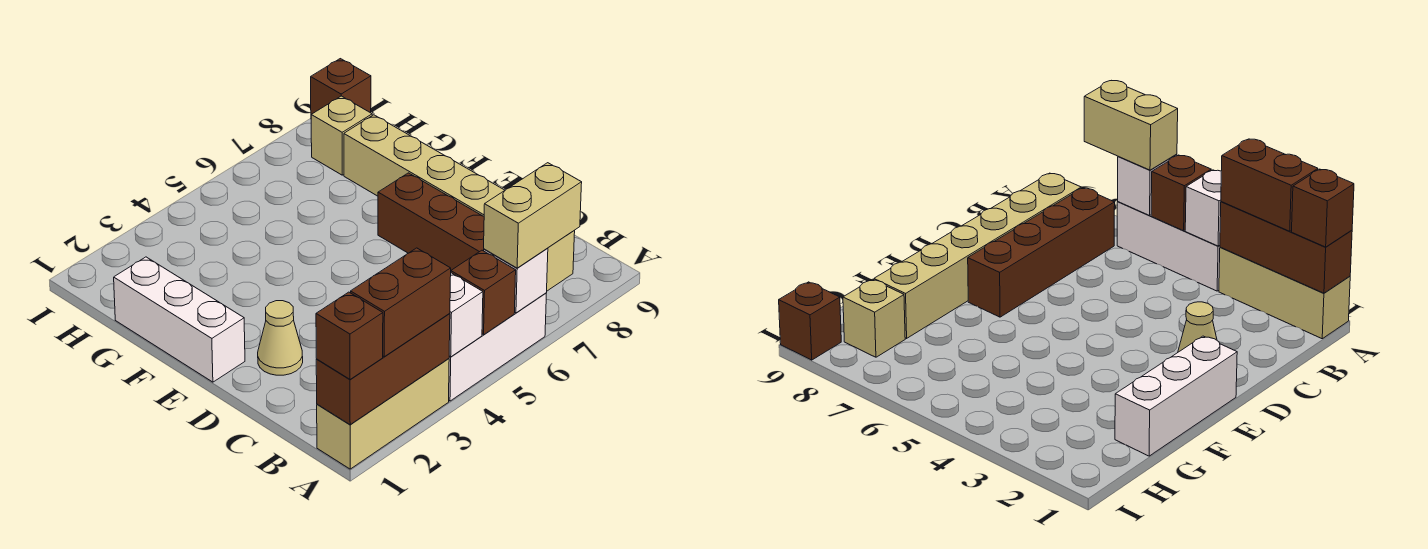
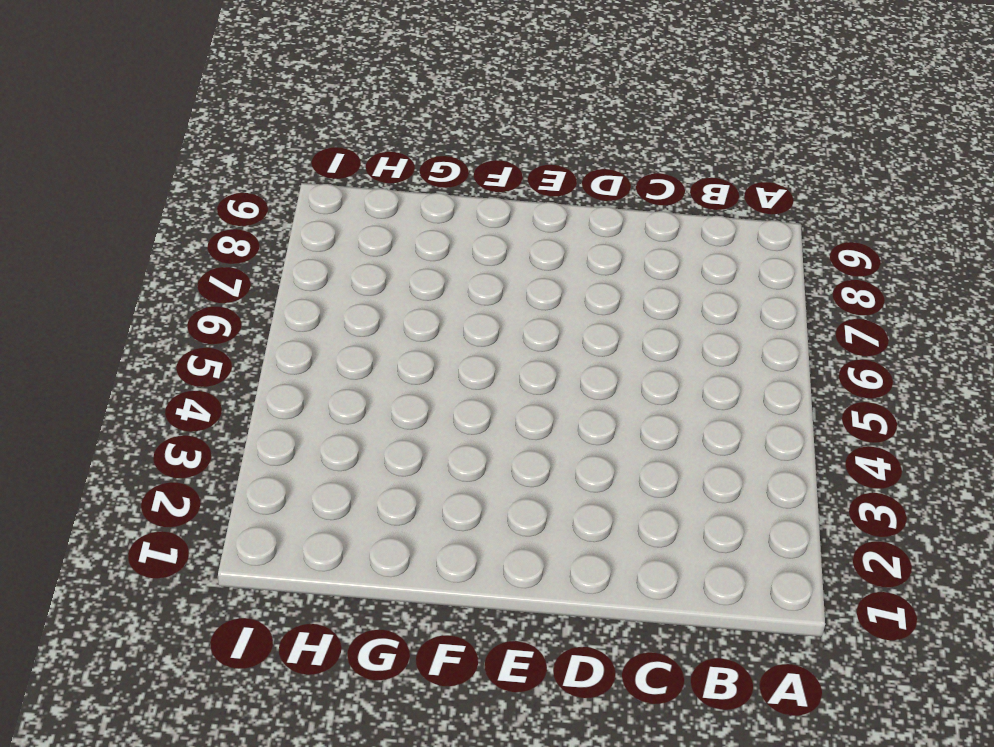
none -> tan 1x3 brick [317,359,449,469]
none -> white 1x3 brick [449,293,546,401]
none -> brown 1x4 brick [378,173,484,270]

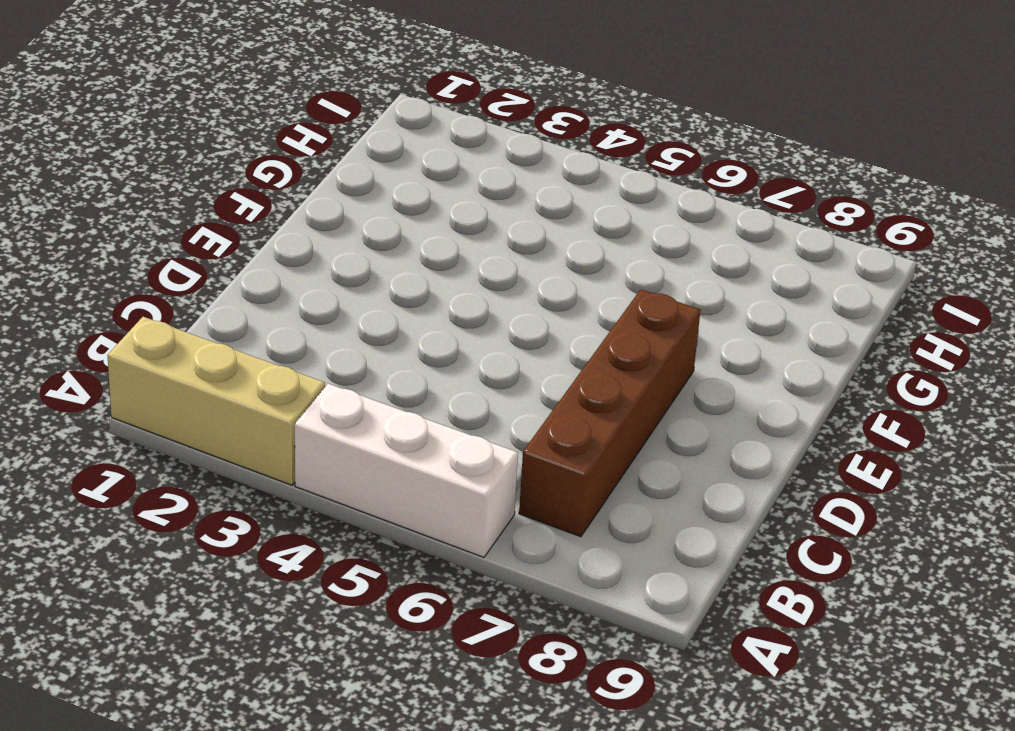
none -> tan 1x6 brick [344,115,575,291]
none -> tan 1x1 cone [258,301,303,375]
none -> white 1x3 brick [114,257,245,382]

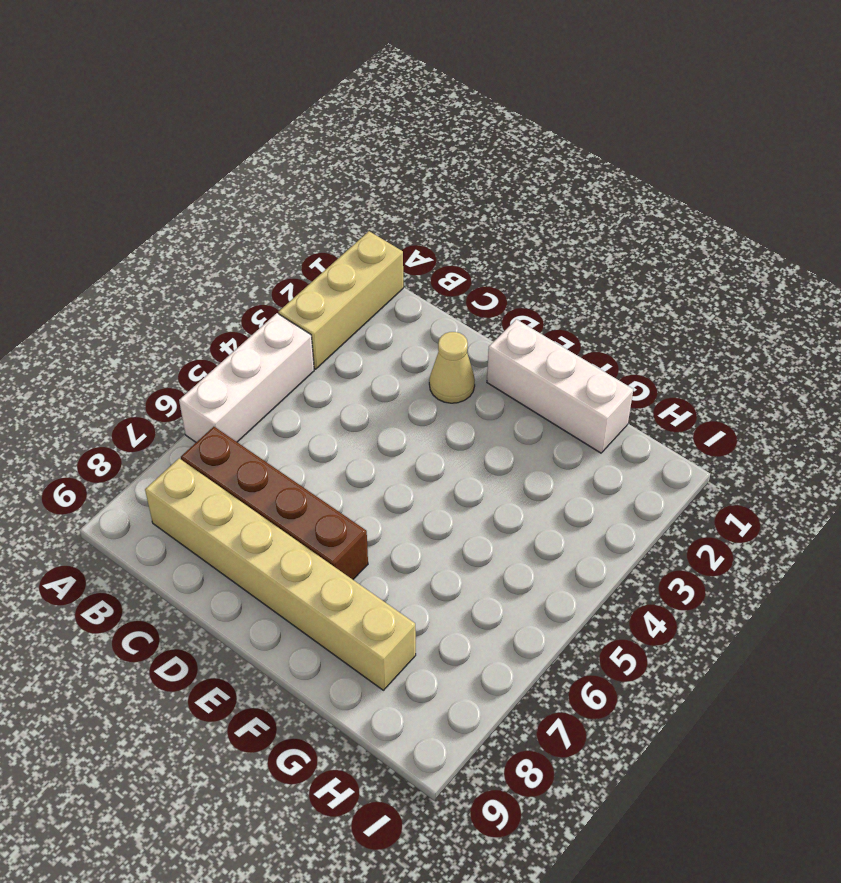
none -> tan 1x1 brick [311,96,372,175]
none -> brown 1x1 brick [311,59,371,115]
none -> brown 1x3 brick [316,314,450,425]

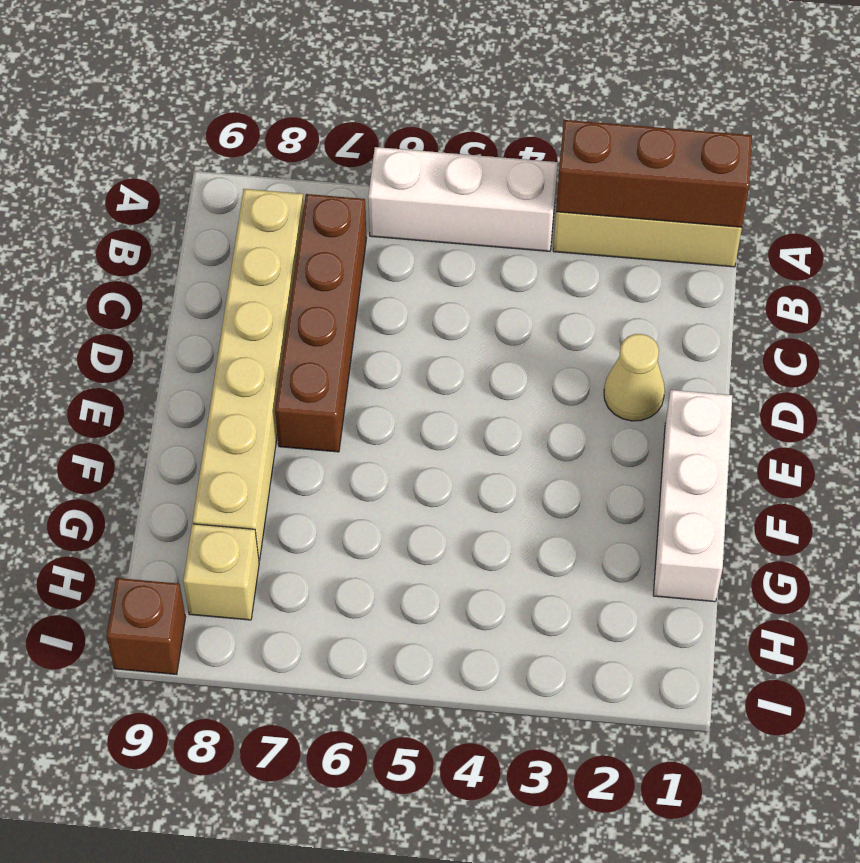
none -> white 1x1 brick [449,273,483,357]
none -> brown 1x1 brick [451,250,516,335]
none -> white 1x1 brick [484,248,548,313]

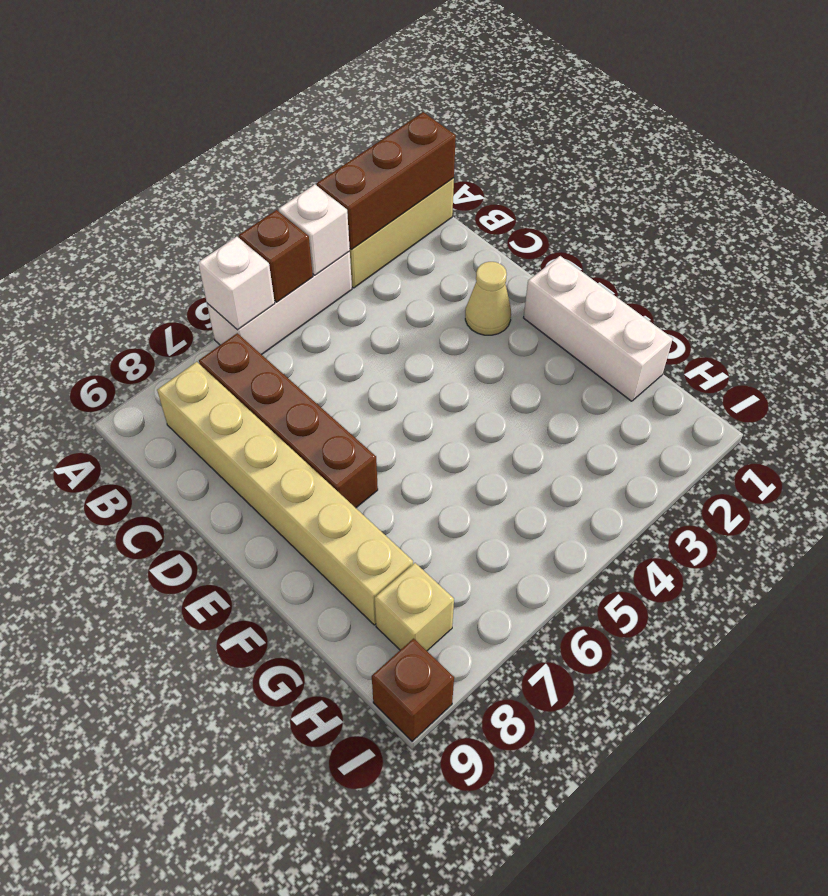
none -> brown 1x1 brick [316,292,383,379]
none -> brown 1x2 brick [351,248,451,357]
none -> tan 1x2 brick [484,163,582,268]

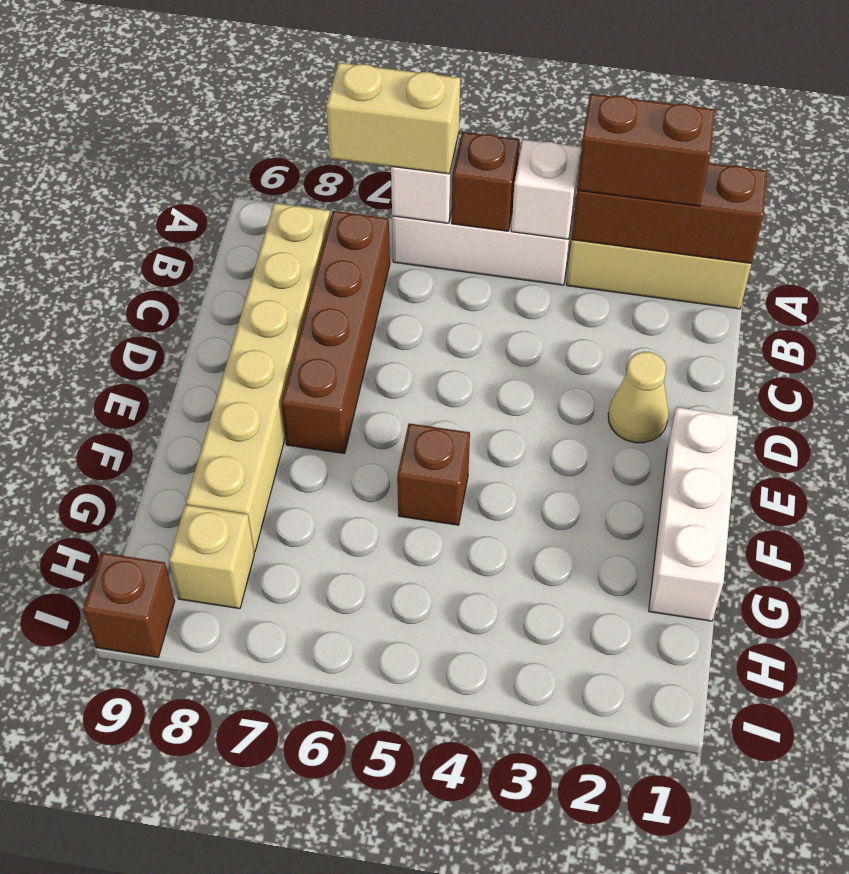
brown 1x1 brick [397,424,470,525] -> brown 1x1 brick moved to [316,292,383,379]

